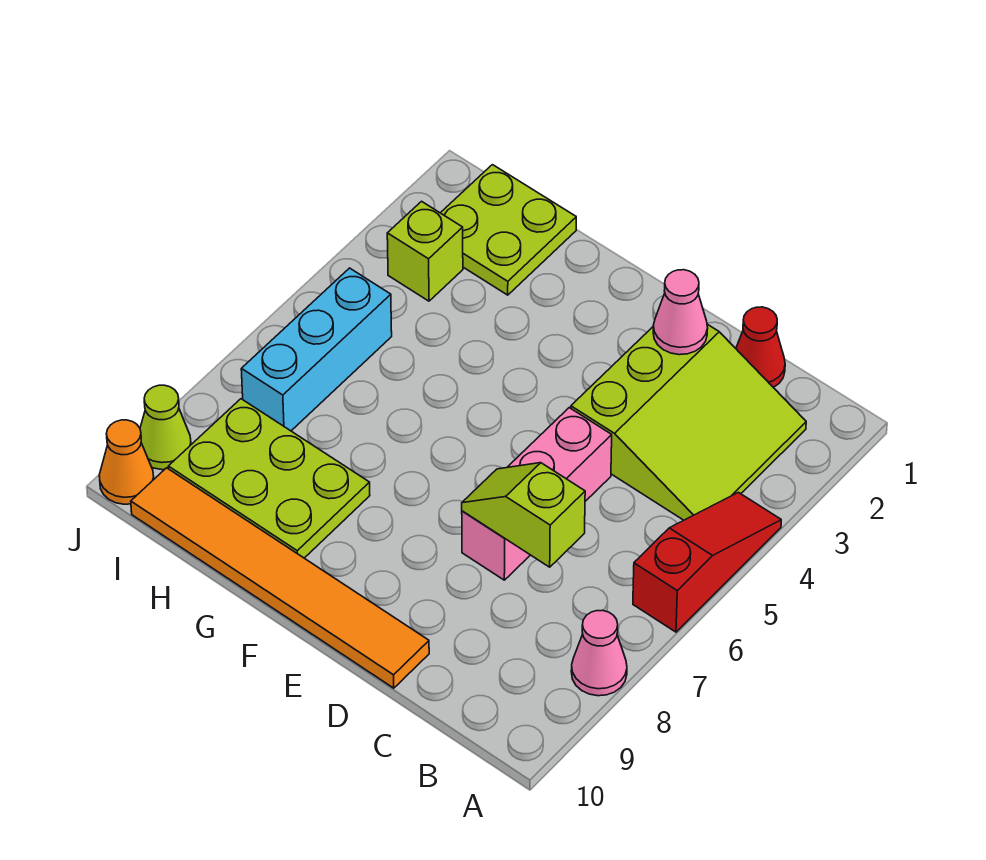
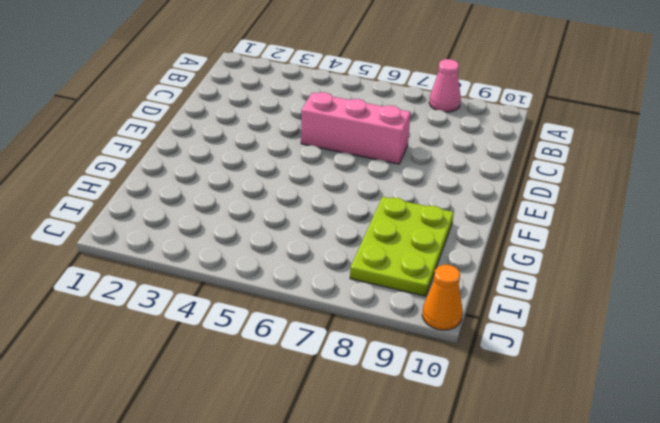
none -> red 1x3 slope [633,492,781,632]
none -> lime 3x3 slope [571,324,806,520]
none -> red 1x1 cone [736,307,785,388]

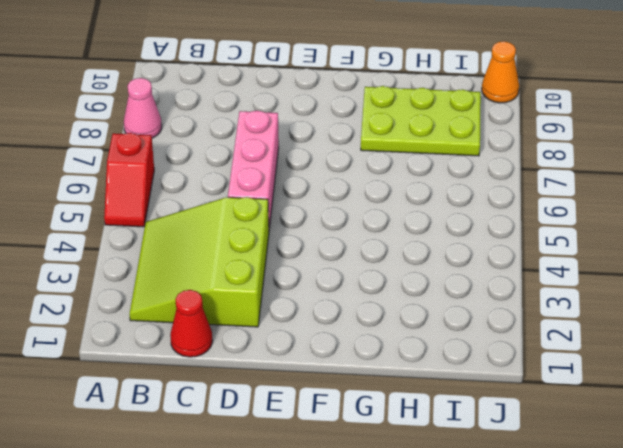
red 1x2 slope [104,133,154,227] -> red 1x3 slope [633,492,781,632]
none -> orange 1x6 tile [131,468,429,688]
none -> lime 2x2 plate [441,165,576,295]
none -> lime 1x1 brick [387,201,463,301]

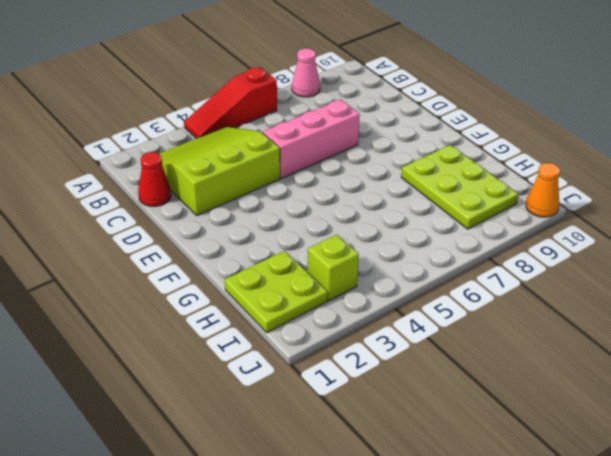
none -> orange 1x6 tile [131,468,429,688]
none -> cyan 1x3 brick [241,268,392,431]
none -> lime 1x1 cone [140,385,191,470]

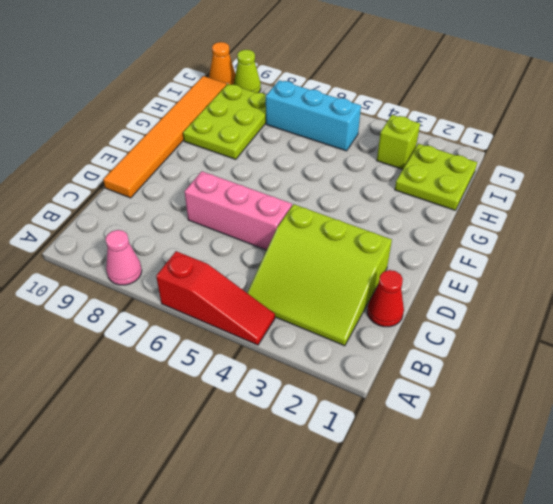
none -> lime 1x2 slope [462,463,585,567]
none -> pink 1x1 cone [653,270,708,355]

